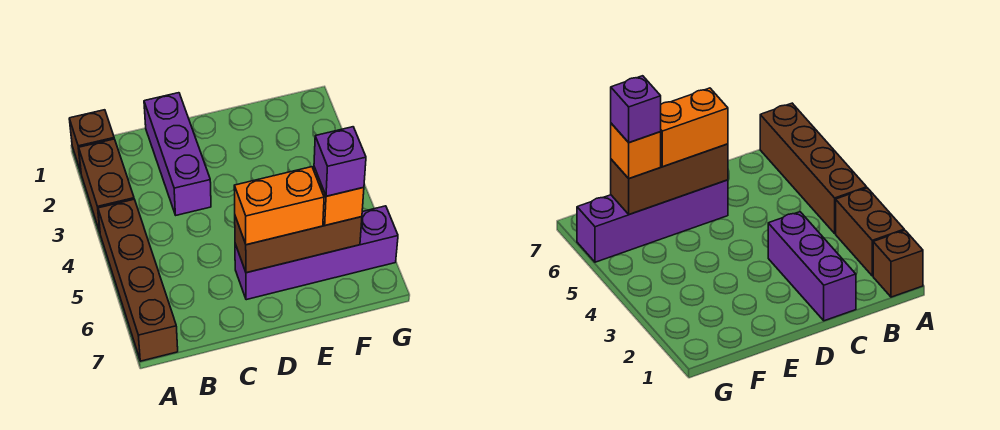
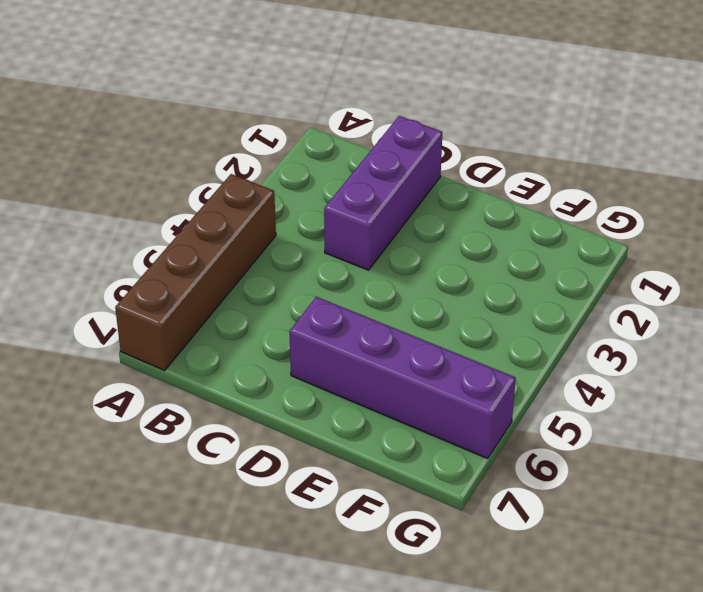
none -> brown 1x1 brick [69,110,114,172]
none -> brown 1x2 brick [79,139,134,232]

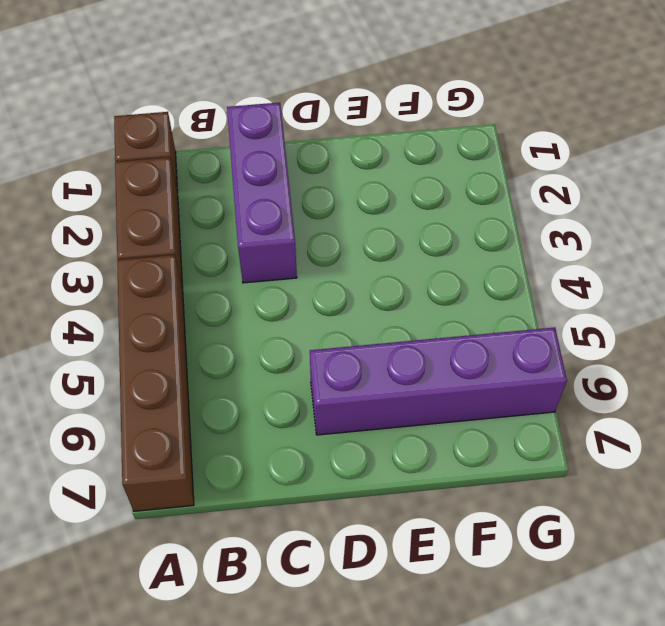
none -> brown 1x3 brick [235,217,362,273]
none -> orange 1x2 brick [234,167,324,245]

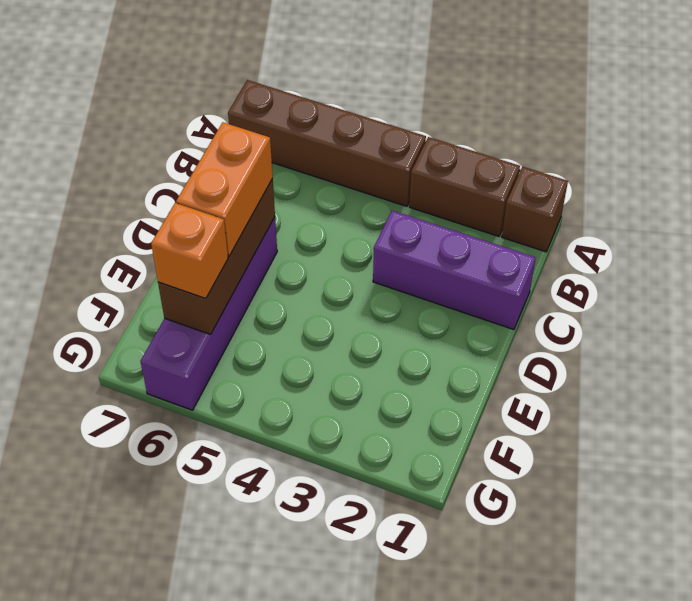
none -> purple 1x1 brick [314,127,366,196]

